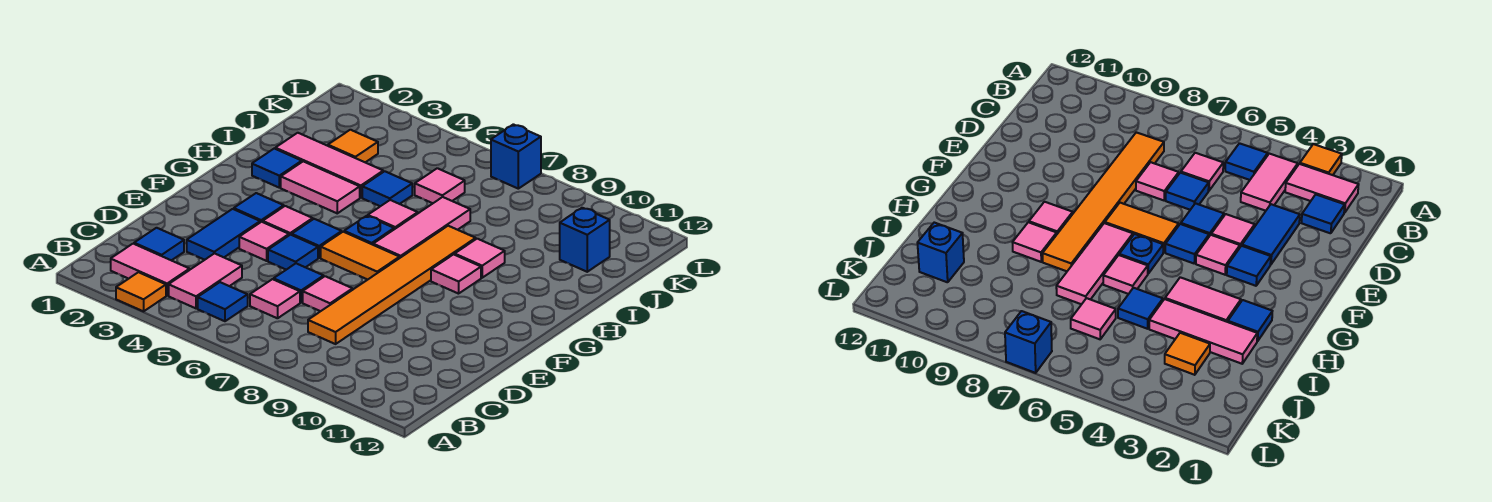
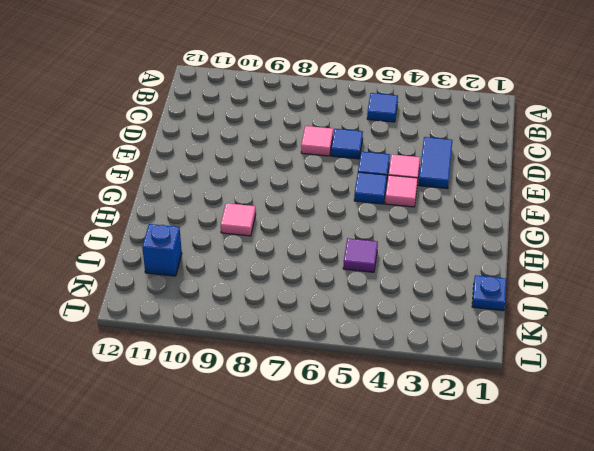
purple 1x1 tile [343,238,378,272] -> blue 1x1 tile [362,171,412,206]
blue 1x1 plate [472,275,507,311] -> blue 1x1 plate moved to [344,216,394,245]
none -> orange 1x1 tile [116,272,166,311]
none -> pink 1x2 tile [111,244,190,296]
none -> pink 1x2 tile [169,253,242,308]

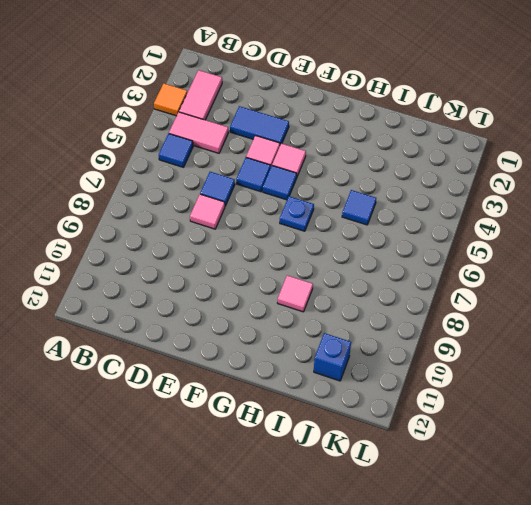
none -> blue 1x1 tile [134,228,184,260]
none -> pink 1x1 tile [250,279,300,318]
none -> orange 1x6 tile [308,226,476,344]

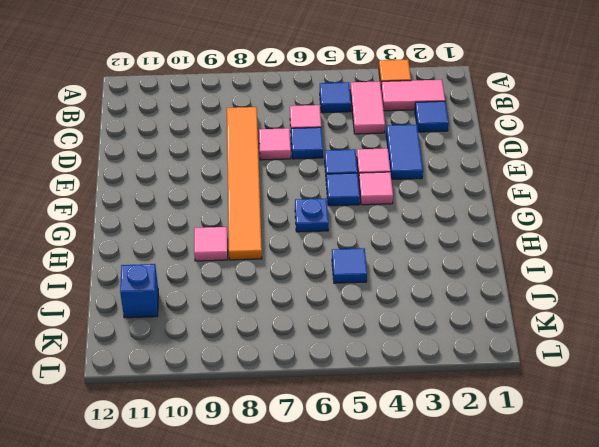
none -> blue 1x1 tile [234,193,284,222]
none -> orange 1x2 tile [321,232,400,280]
none -> pink 1x3 tile [373,197,470,258]

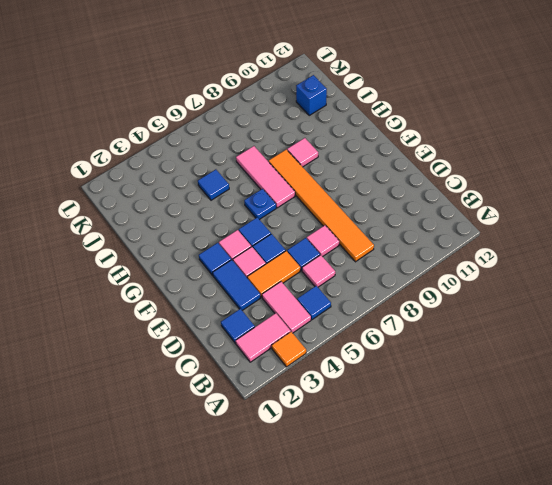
orange 1x2 tile [247,251,300,297] -> orange 1x2 tile moved to [321,232,400,280]
none -> pink 1x1 tile [431,254,481,294]
none -> blue 1x1 tile [252,149,302,188]
none -> pink 1x2 tile [281,161,360,213]

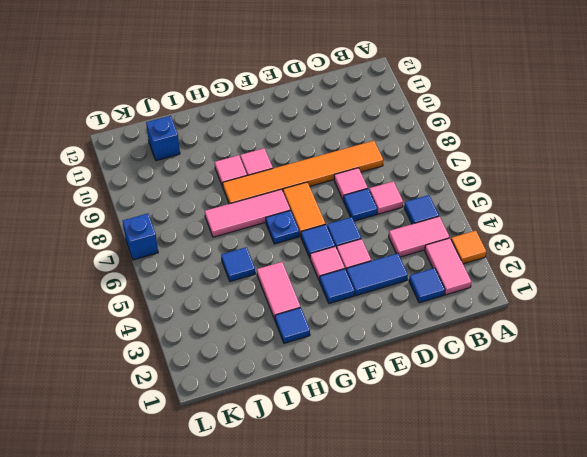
none -> pink 1x1 tile [368,200,418,229]
none -> pink 1x3 tile [275,133,383,198]
none -> orange 1x1 tile [328,130,378,162]

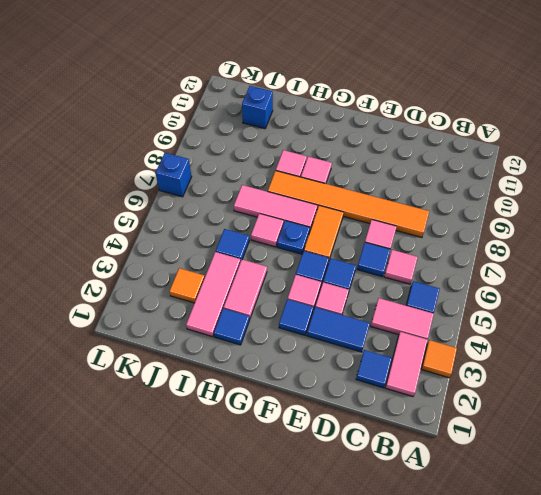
none -> pink 1x1 tile [415,168,465,203]

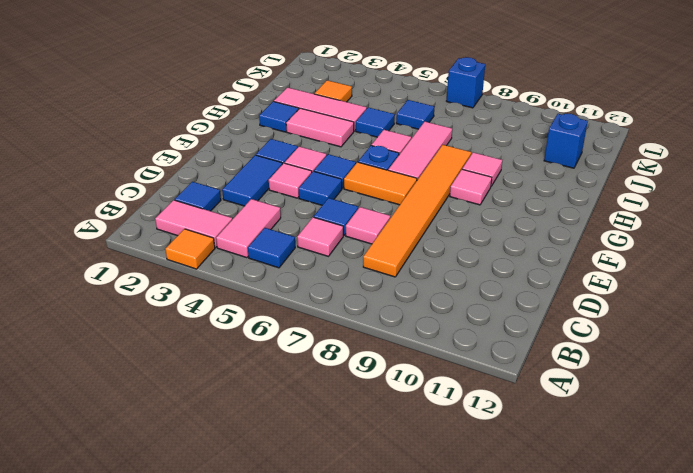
blue 1x1 tile [396,100,434,129] -> pink 1x1 tile [415,168,465,203]

